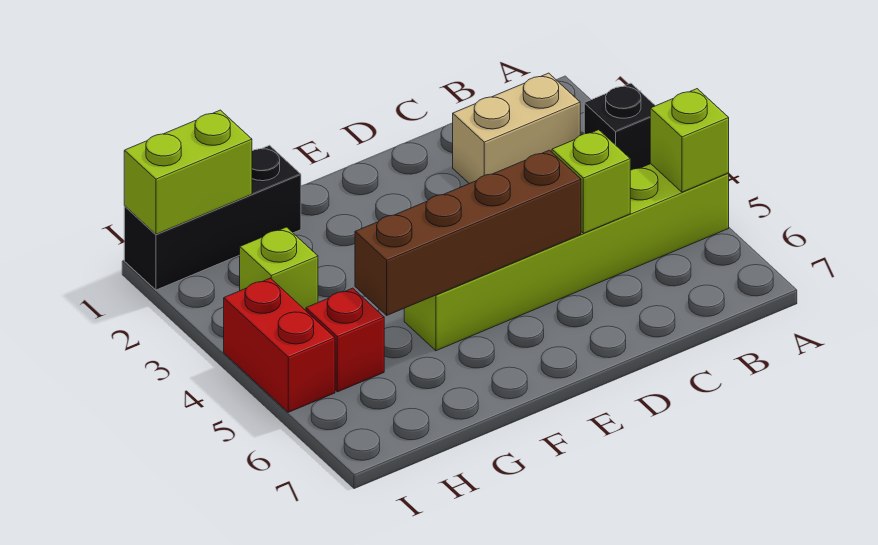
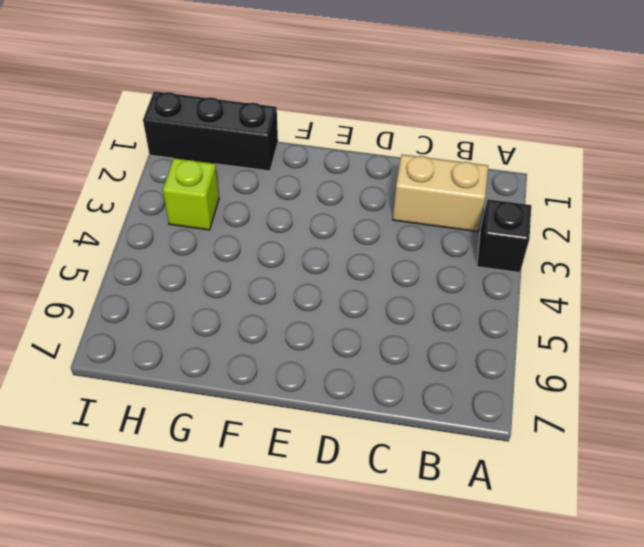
none -> lime 1x6 brick [404,164,729,351]
none -> red 1x1 brick [306,288,384,392]

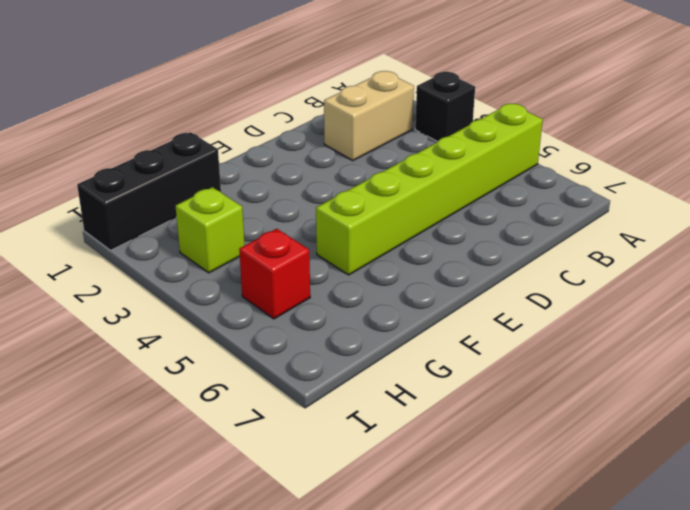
none -> red 1x2 brick [224,278,335,412]
none -> lime 1x1 brick [650,89,729,192]

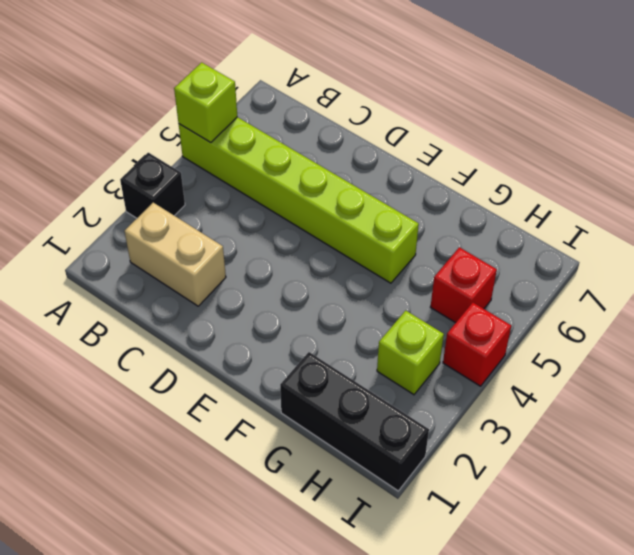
red 1x1 brick [443,303,511,386] -> red 1x2 brick [224,278,335,412]
none -> lime 1x1 brick [552,130,630,233]
none -> brown 1x4 brick [355,150,581,315]

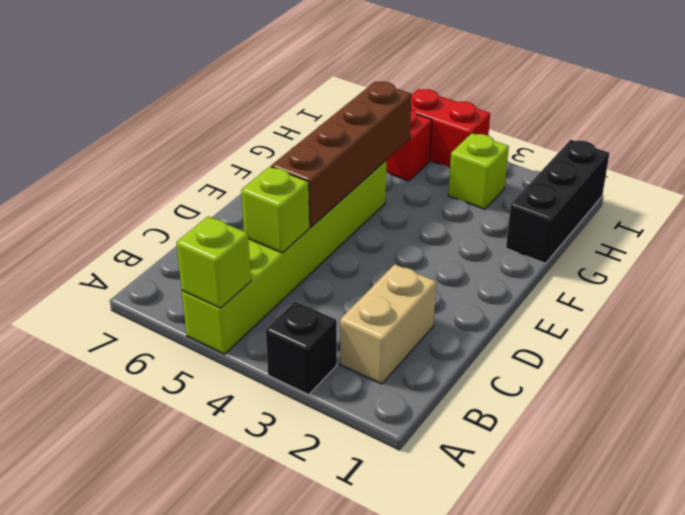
none -> lime 1x2 brick [124,110,252,234]

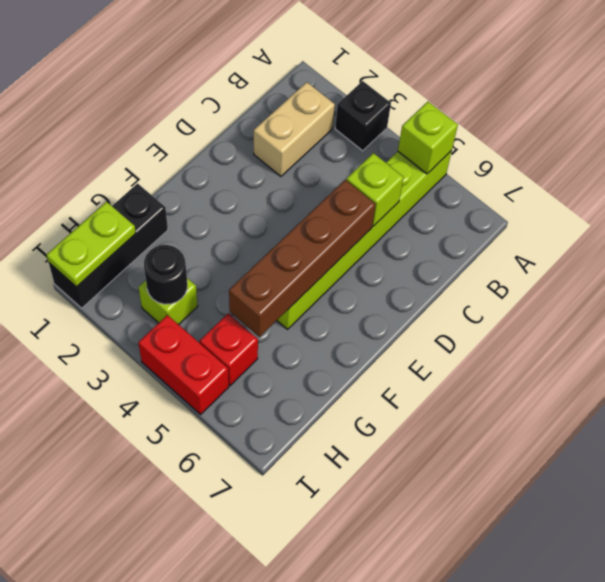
lime 1x2 plate [47,202,136,287] -> lime 1x2 brick [124,110,252,234]
black 1x1 round brick [144,245,187,304] -> none

